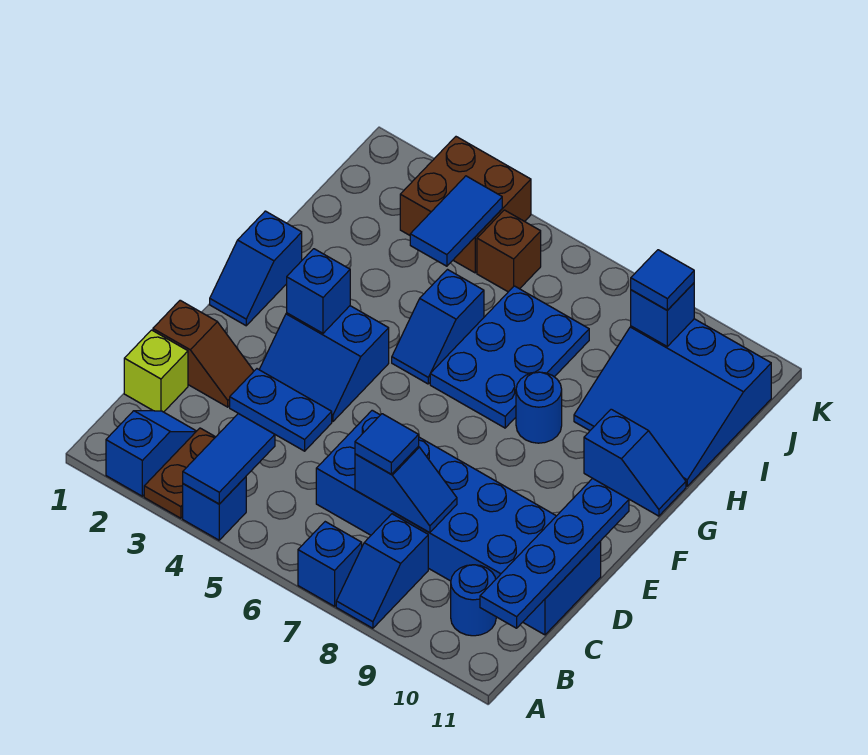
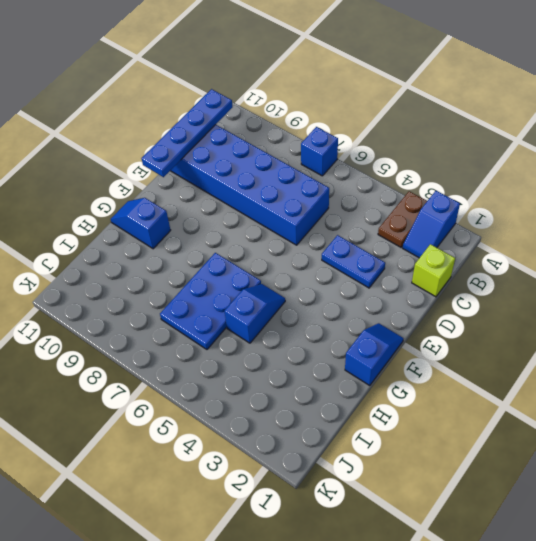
none -> blue 1x1 brick [183,477,246,540]
none -> blue 1x2 slope [336,514,428,628]
none -> blue 1x1 round brick [451,565,496,636]

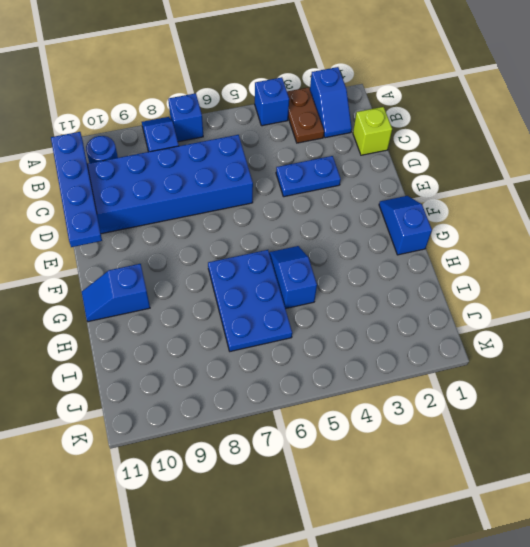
none -> brown 1x2 slope [153,300,254,407]
none -> blue 2x2 slope [259,306,389,421]
none -> blue 1x1 round brick [516,372,562,443]

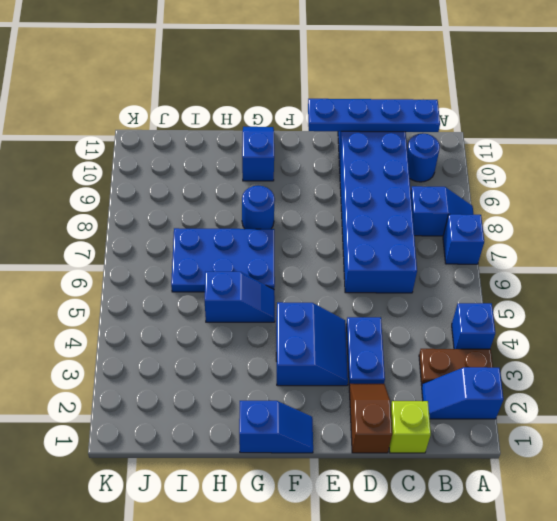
none -> blue 3x3 slope [574,319,771,486]
none -> brown 2x2 brick [400,137,531,273]
none -> brown 1x1 brick [477,210,541,292]

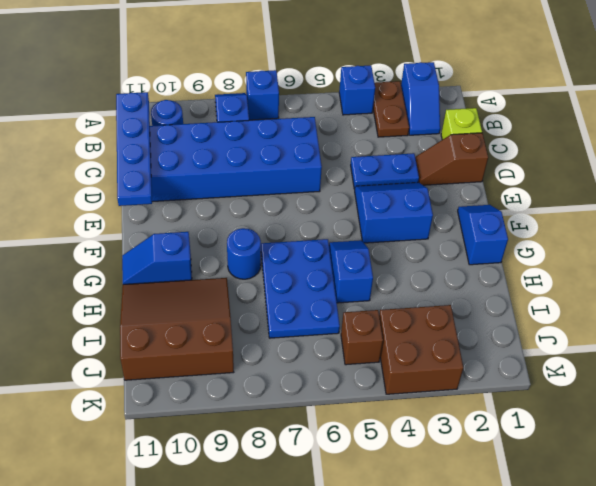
brown 3x3 slope [120,278,234,380] -> blue 3x3 slope [574,319,771,486]
none -> blue 1x2 tile [183,414,275,504]
none -> blue 1x2 slope [355,446,457,533]
none -> blue 1x1 brick [287,249,350,333]

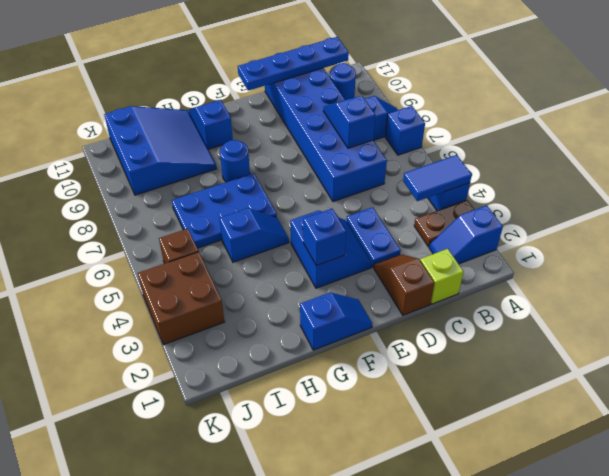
none -> blue 1x2 tile [410,176,502,266]
none -> blue 1x1 brick [631,283,694,346]
none -> blue 1x1 tile [355,414,419,474]

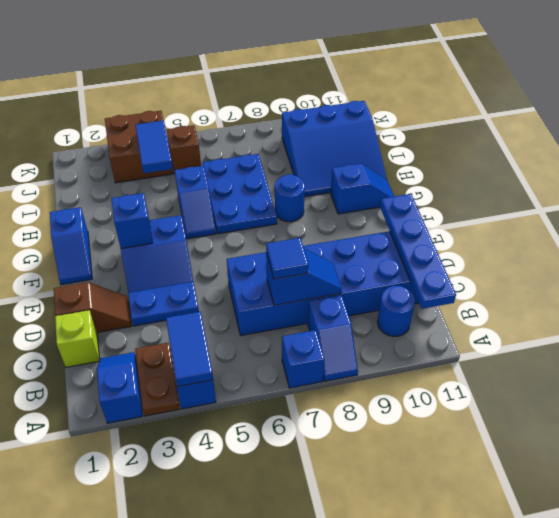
none -> blue 1x1 brick [631,283,694,346]
none -> blue 1x1 tile [631,250,694,310]

